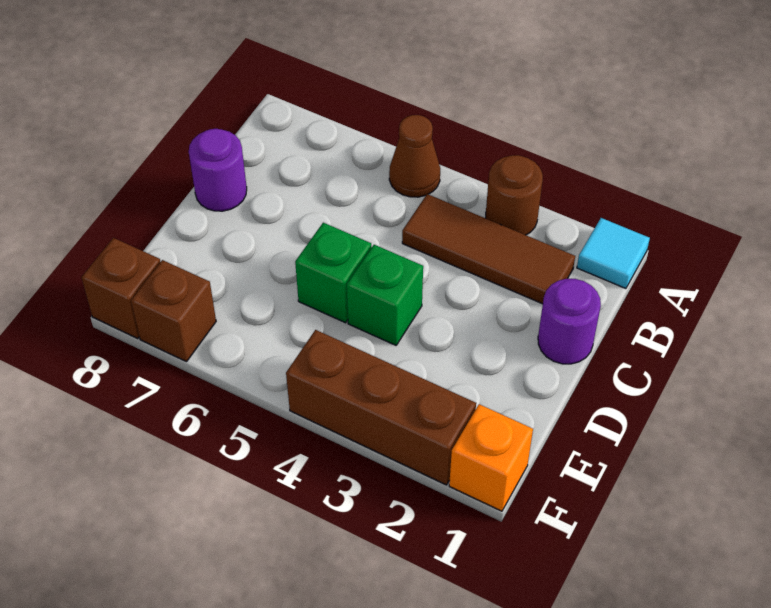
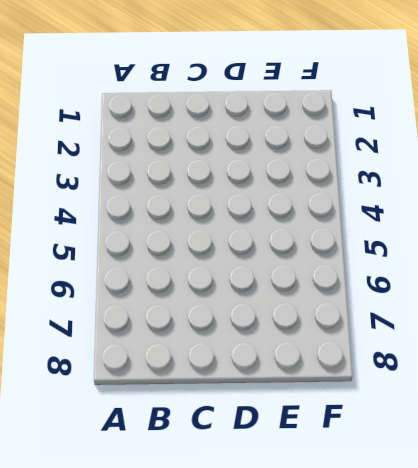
none -> cyan 1x1 tile [577,218,650,289]
none -> brown 1x1 round brick [486,155,543,235]
none -> brown 1x1 cone [389,115,440,197]

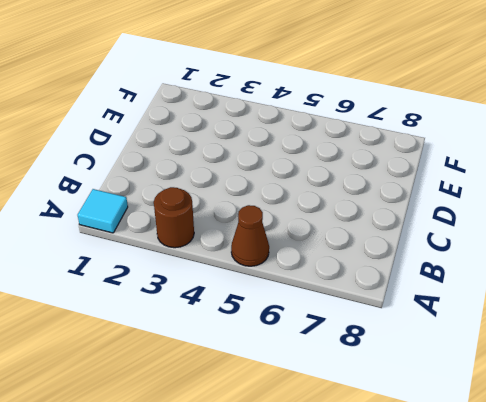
none -> brown 1x3 tile [402,194,575,304]
none -> purple 1x1 round brick [538,279,601,364]
none -> purple 1x1 round brick [189,129,247,211]

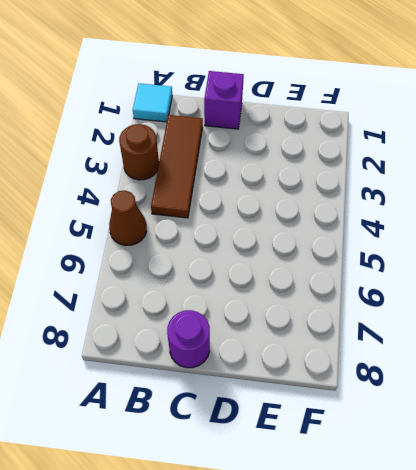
purple 1x1 brick [204,71,244,129] -> purple 1x1 round brick [538,279,601,364]
none -> green 1x1 brick [347,245,423,345]
none -> green 1x1 brick [295,223,372,323]
none -> orange 1x1 brick [449,404,533,511]

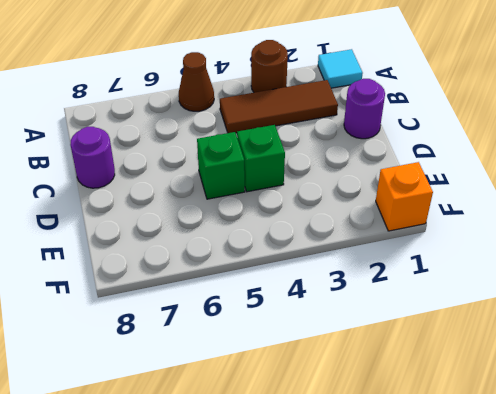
none -> brown 1x3 brick [286,330,476,485]
none -> brown 1x1 brick [131,260,216,362]
none -> brown 1x1 brick [81,238,160,338]

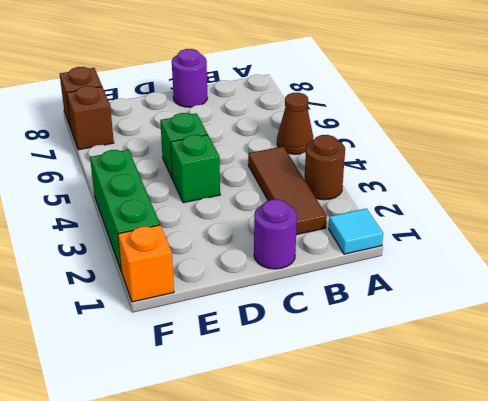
green 1x3 brick [90,150,160,272] -> brown 1x3 brick [286,330,476,485]

